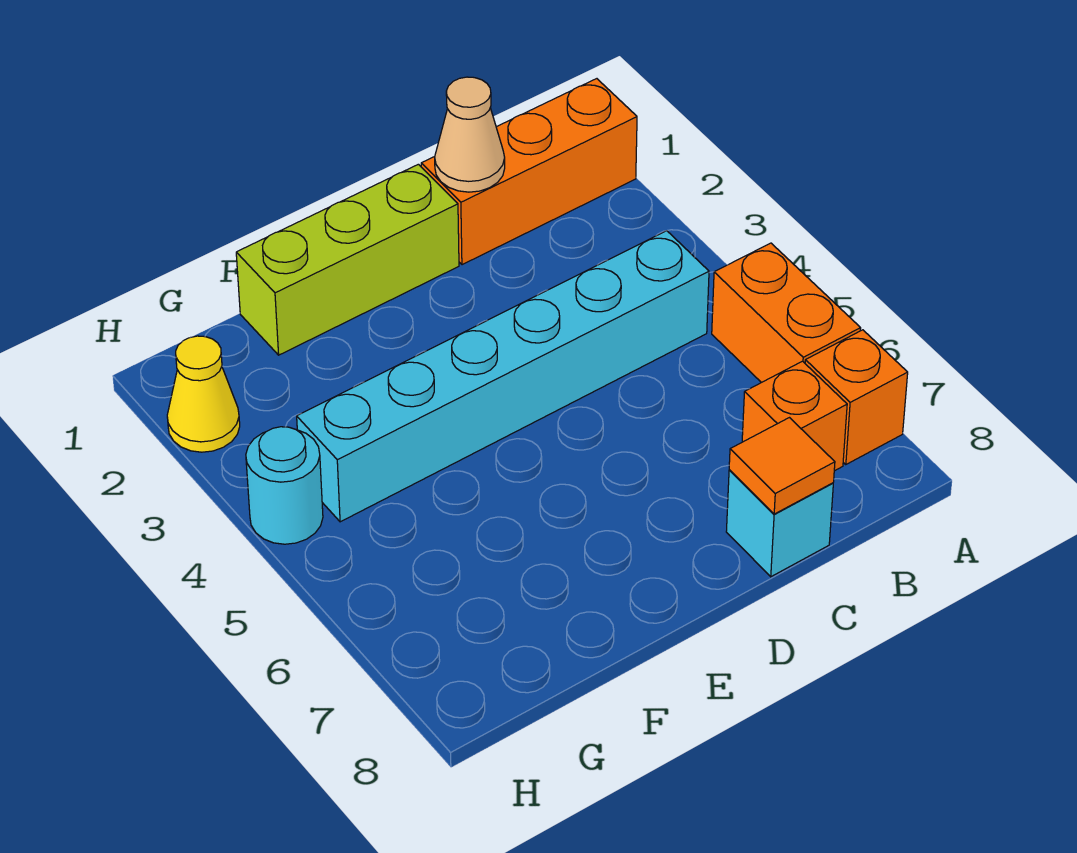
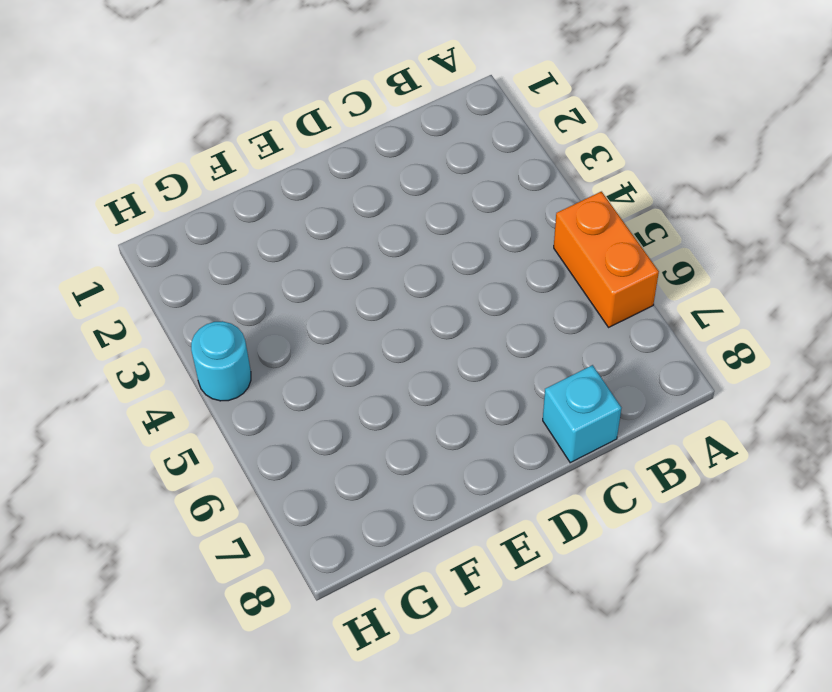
none -> orange 1x3 brick [421,79,637,265]
none -> orange 1x1 brick [805,330,908,465]

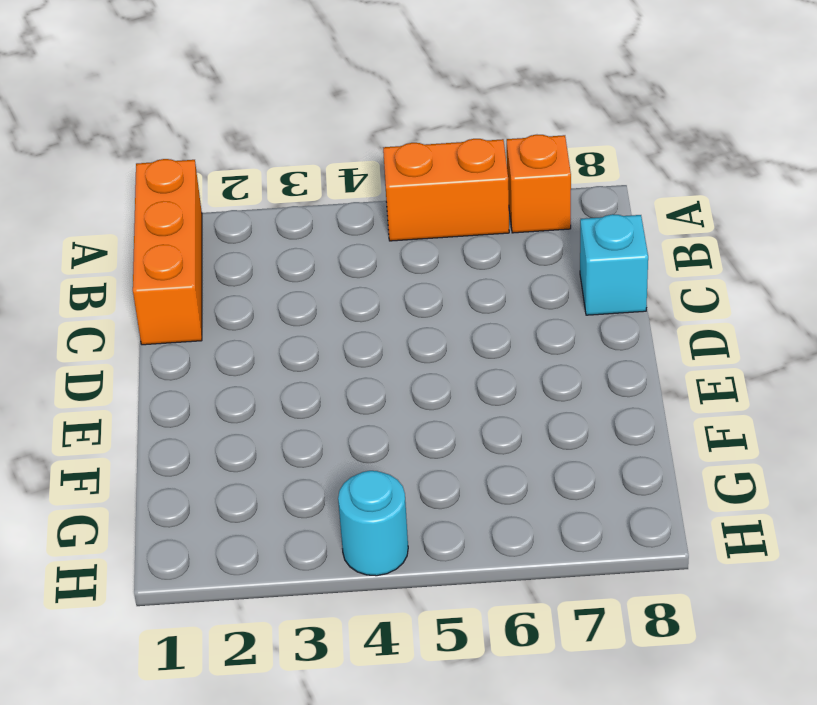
none -> cyan 1x6 brick [297,231,709,522]
none -> orange 1x1 brick [742,361,847,471]

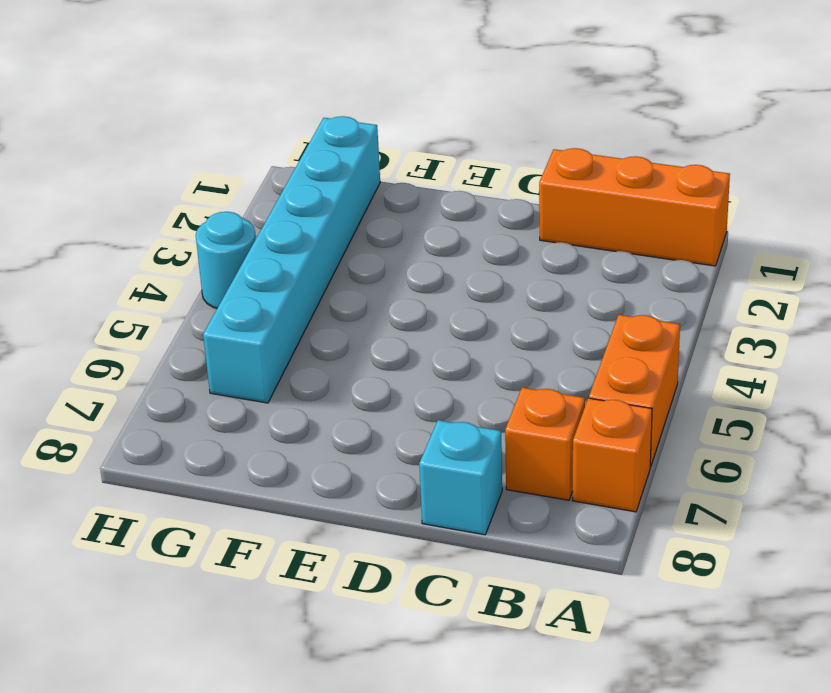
cyan 1x6 brick [203,116,380,403] -> cyan 1x6 brick turned to [297,231,709,522]
none -> lime 1x3 brick [236,164,459,355]
none -> yellow 1x1 cone [167,336,240,452]

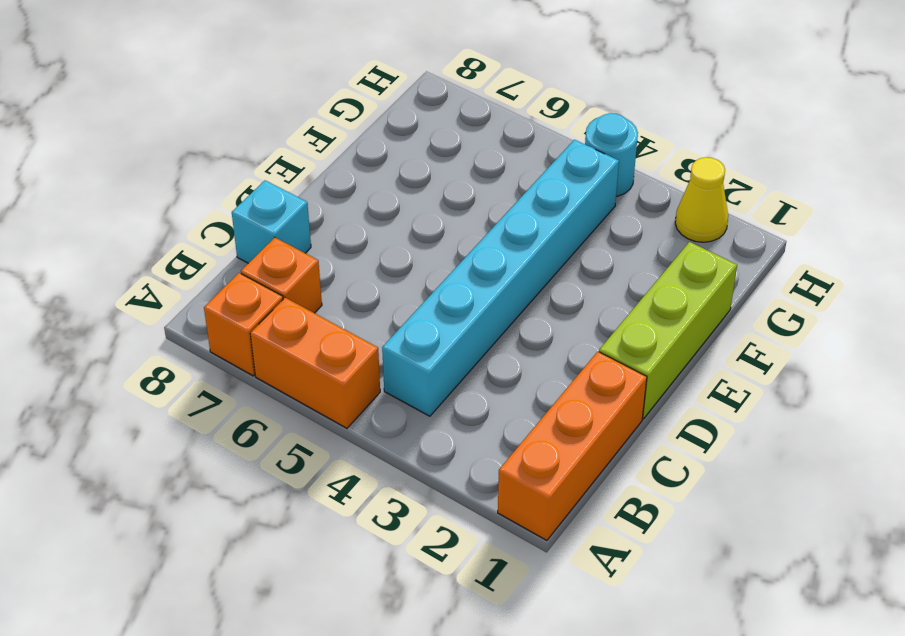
none -> tan 1x1 cone [435,77,505,192]
none -> orange 1x1 tile [729,418,835,514]

